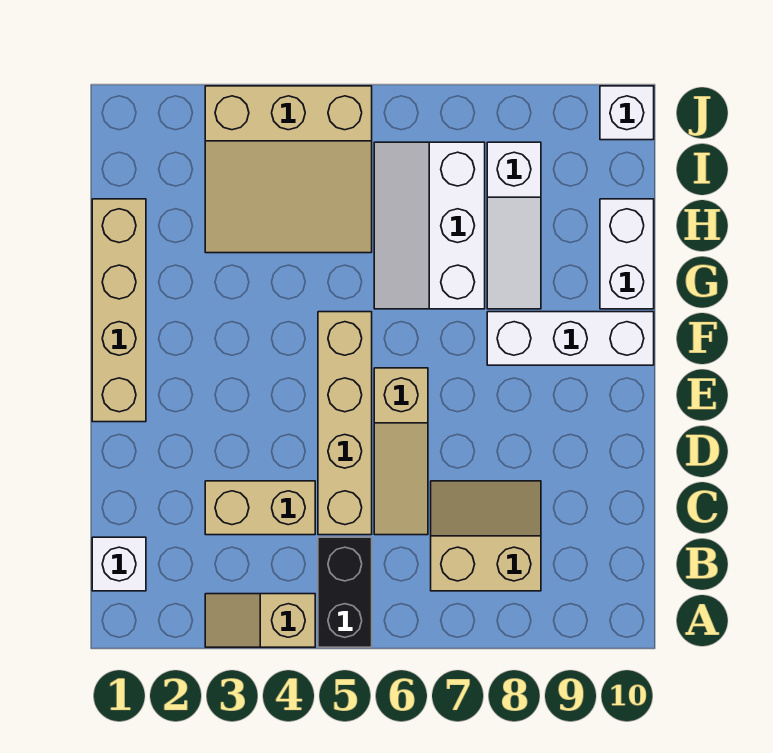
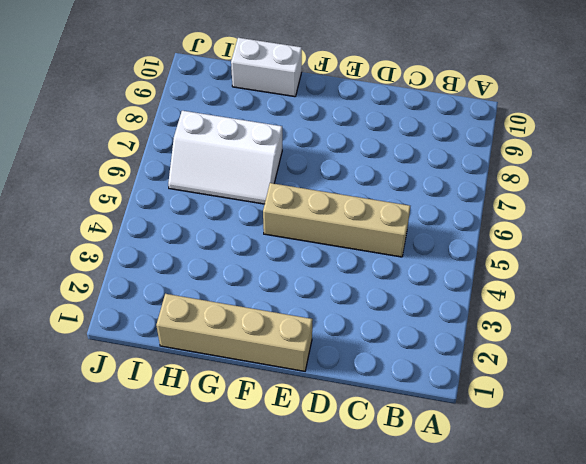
none -> tan 1x2 slope [205,594,315,647]
none -> black 1x2 brick [318,537,372,647]
none -> white 1x1 brick [92,537,146,591]

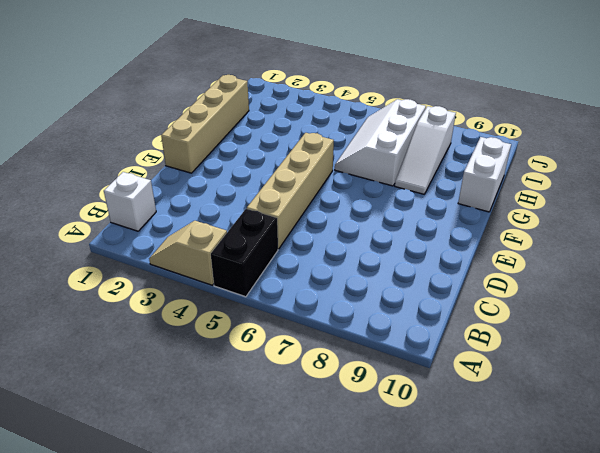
none -> tan 2x2 slope [431,481,541,591]
none -> tan 1x2 brick [205,481,315,535]
none -> tan 1x3 slope [374,368,428,535]

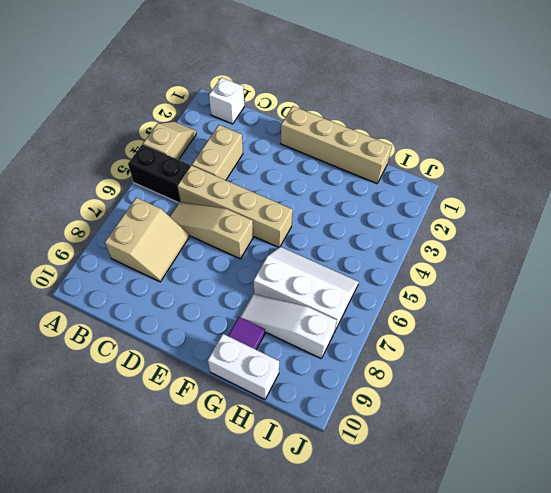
purple 1x1 tile [228,317,265,350] -> none
none -> white 1x3 brick [487,312,654,365]
none -> tan 3x3 slope [205,86,372,253]
none -> white 1x1 brick [600,86,654,140]

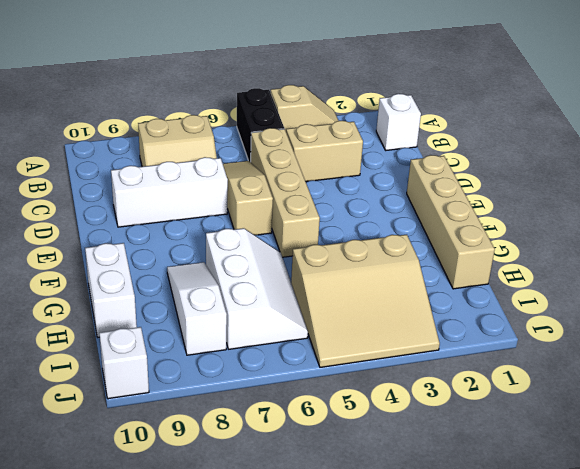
white 1x3 brick [111,157,228,227] -> white 1x3 brick moved to [487,312,654,365]
tan 3x3 slope [291,235,440,367] -> tan 3x3 slope turned to [205,86,372,253]

